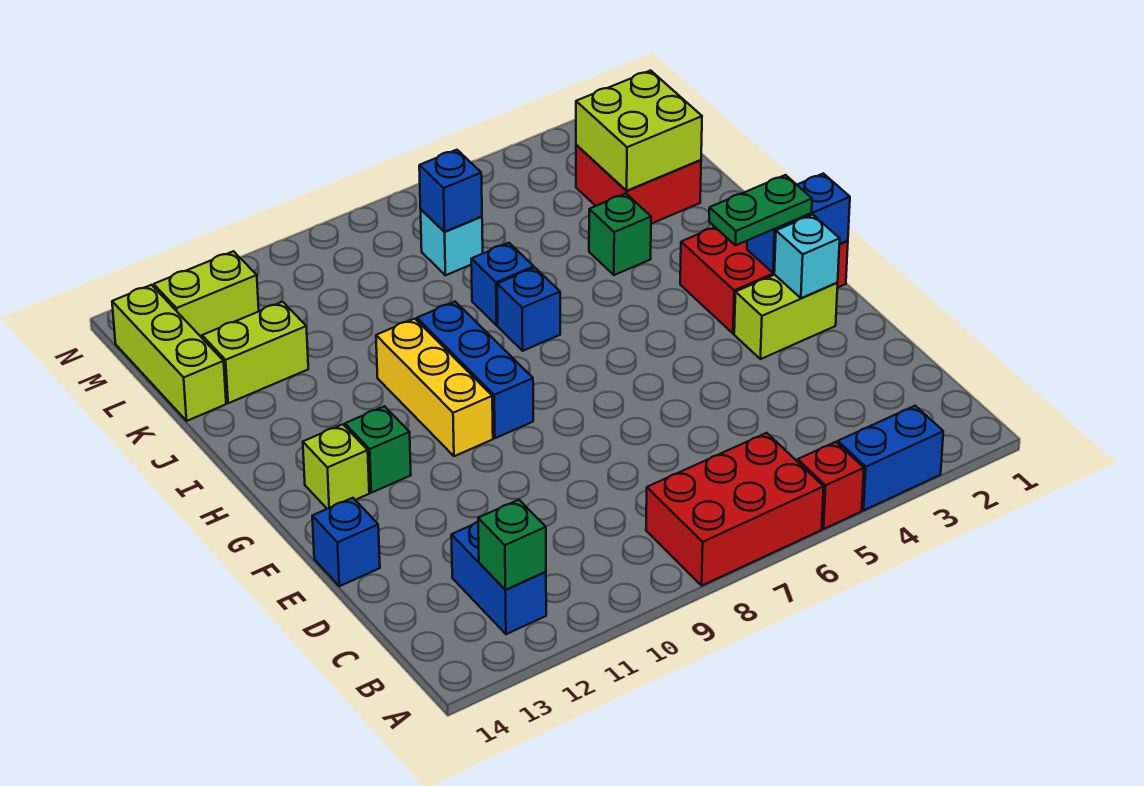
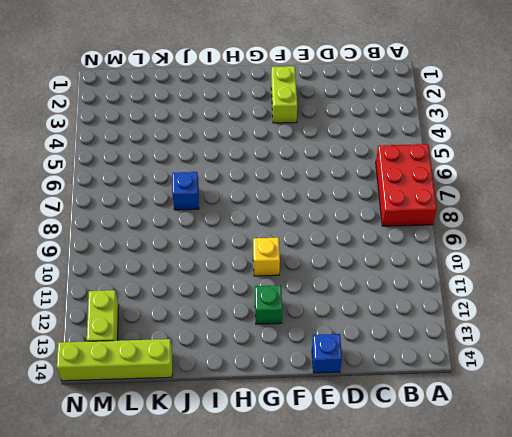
yellow 1x1 brick [253,238,280,276] -> yellow 1x3 brick [376,319,493,456]
lime 1x4 brick [57,339,172,381] -> lime 1x3 brick [112,285,226,421]
none -> blue 1x2 brick [838,406,943,510]
none -> red 1x1 brick [798,442,864,529]
none -> blue 1x2 brick [451,522,546,634]

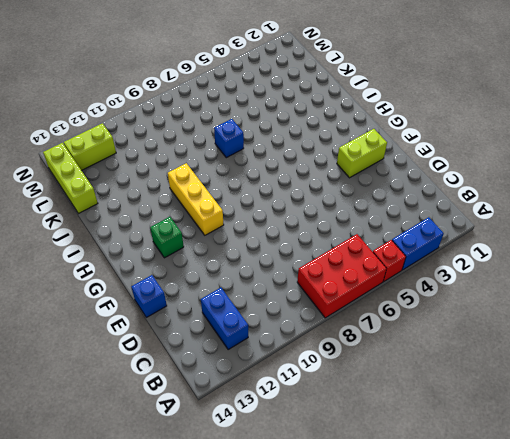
none -> red 2x3 brick [680,227,848,334]
none -> blue 1x3 brick [417,302,533,438]
none -> lime 1x1 brick [303,424,369,509]

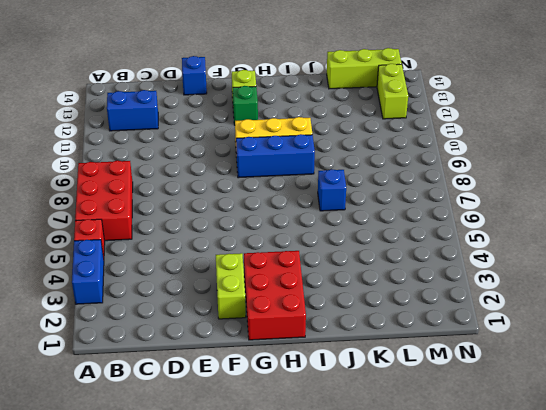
none -> blue 1x1 brick [497,268,560,351]
none -> green 1x1 brick [589,194,651,275]
none -> red 2x2 brick [576,145,701,224]

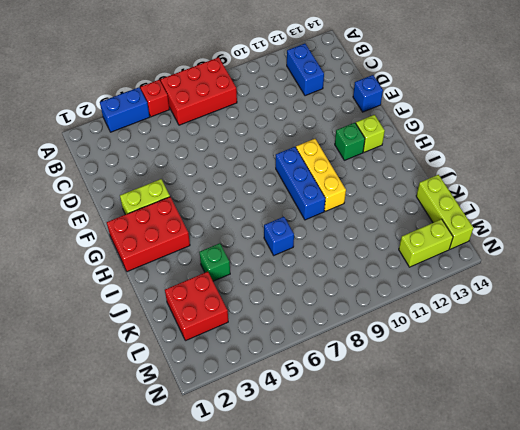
none -> blue 1x1 brick [497,268,560,351]
none -> lime 1x2 brick [202,302,308,403]
none -> cyan 1x1 brick [421,210,483,275]

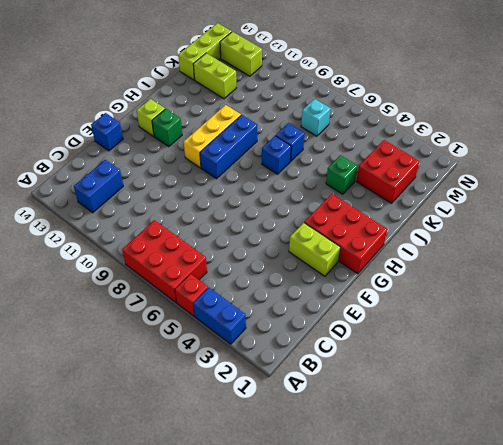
none -> green 1x1 brick [478,500,546,590]
none -> cyan 1x1 brick [774,215,840,298]
none -> blue 1x2 brick [747,173,850,273]

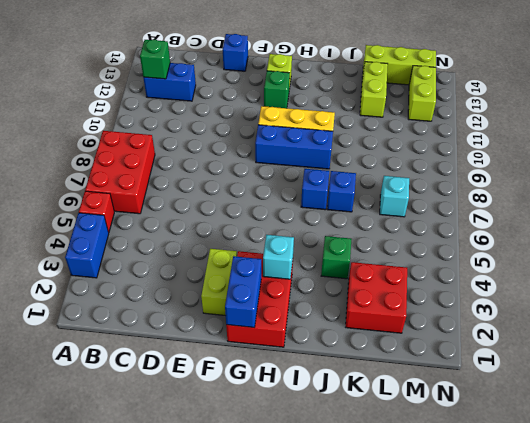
cyan 1x1 brick [263,235,294,279] -> cyan 1x1 brick moved to [774,215,840,298]
none -> lime 2x2 brick [576,71,702,191]
none -> blue 1x1 brick [419,150,482,232]
none -> green 1x2 plate [709,175,812,245]

